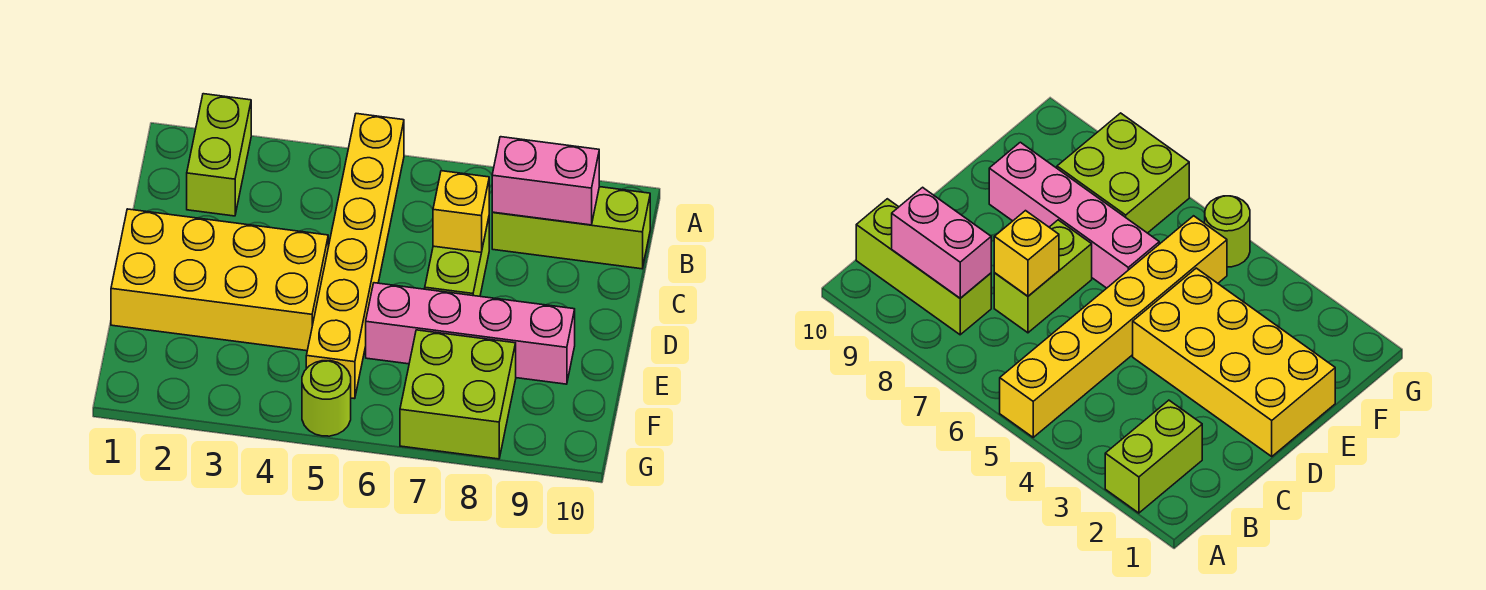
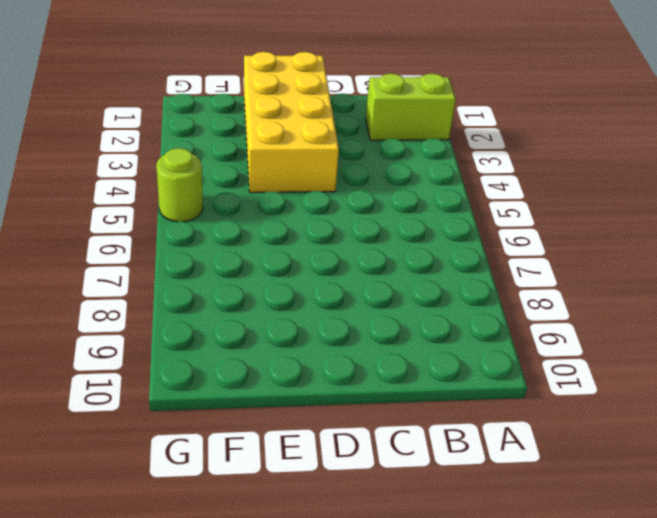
none -> yellow 1x6 brick [306,114,404,399]
none -> lime 1x3 brick [492,187,650,269]

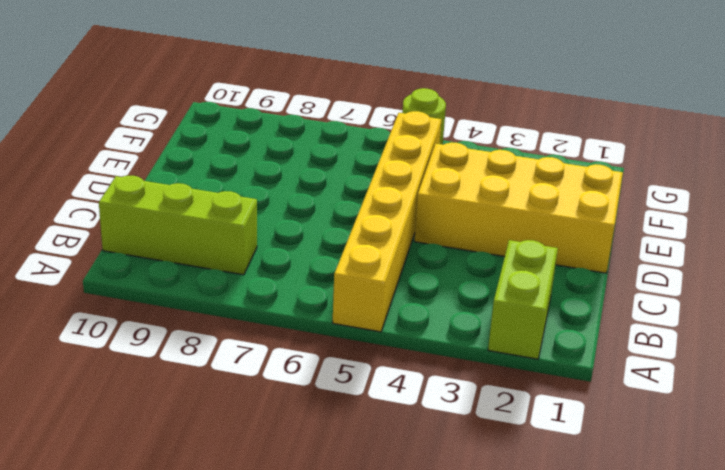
none -> lime 1x2 brick [425,218,489,296]
none -> pink 1x4 brick [366,283,575,384]

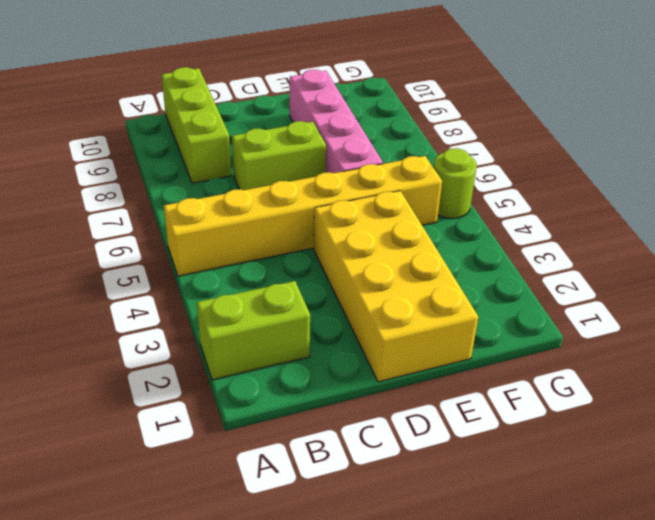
none -> lime 2x2 brick [400,330,516,459]
none -> pink 1x2 brick [492,137,599,225]

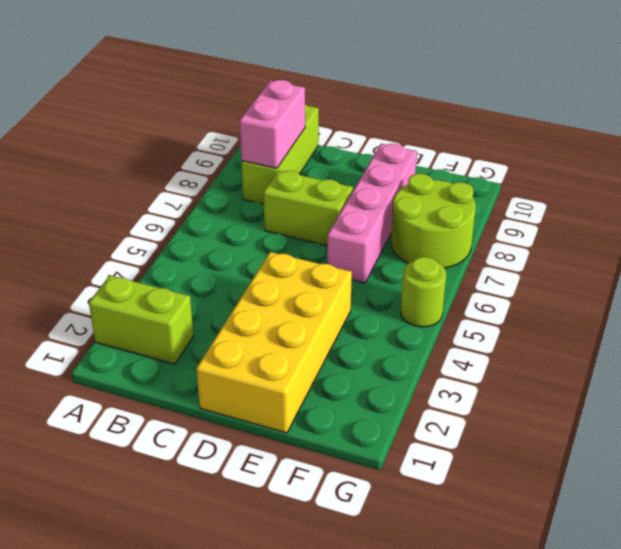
lime 2x2 round brick [391,174,476,268] -> lime 2x2 brick [400,330,516,459]
none -> yellow 1x6 brick [306,114,404,399]
none -> yellow 1x1 brick [433,171,489,253]

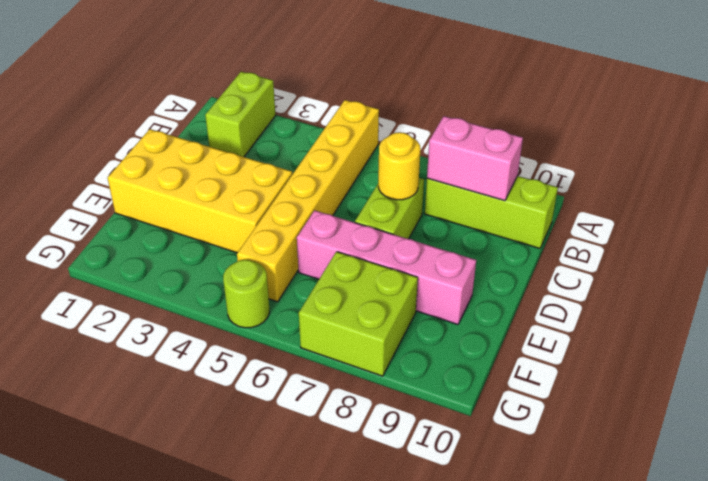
yellow 1x1 round brick [378,132,421,200] -> yellow 1x1 brick [433,171,489,253]

